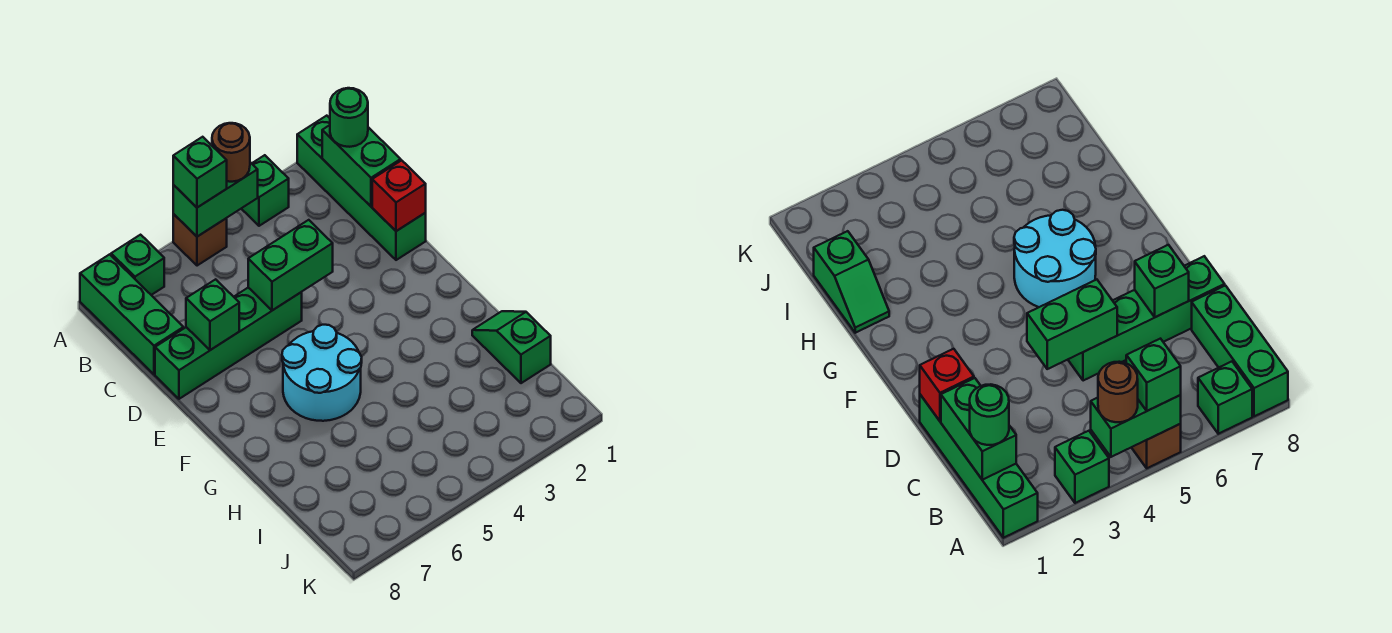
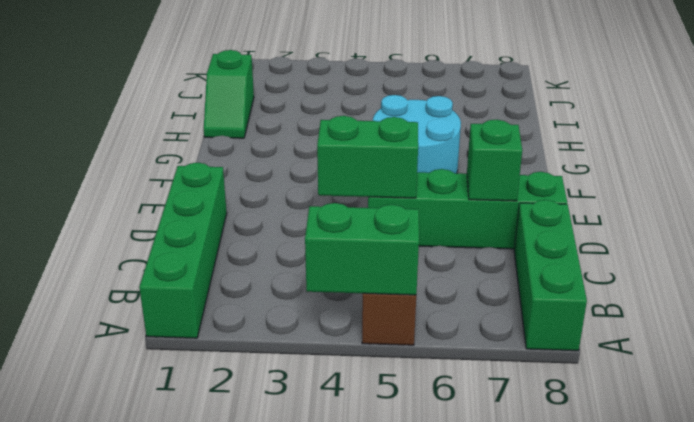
none -> green 1x1 brick [241,155,289,226]
none -> green 1x1 brick [111,235,164,295]
none -> green 1x2 brick [322,125,401,206]

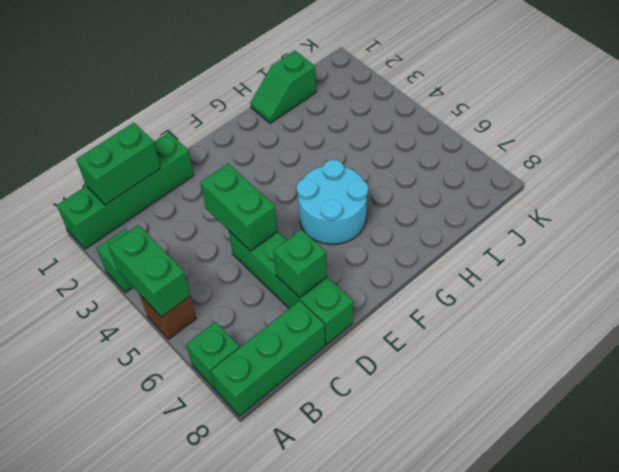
none -> red 1x1 brick [372,160,426,231]
none -> brown 1x1 round brick [212,123,250,182]
none -> green 1x1 brick [173,137,227,208]

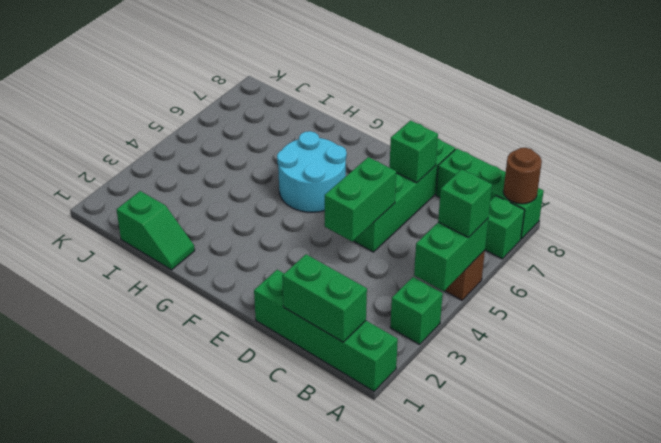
brown 1x1 round brick [503,148,542,204] -> brown 1x1 round brick moved to [212,123,250,182]
none -> red 1x1 brick [372,160,426,231]
none -> green 1x1 round brick [330,88,368,147]

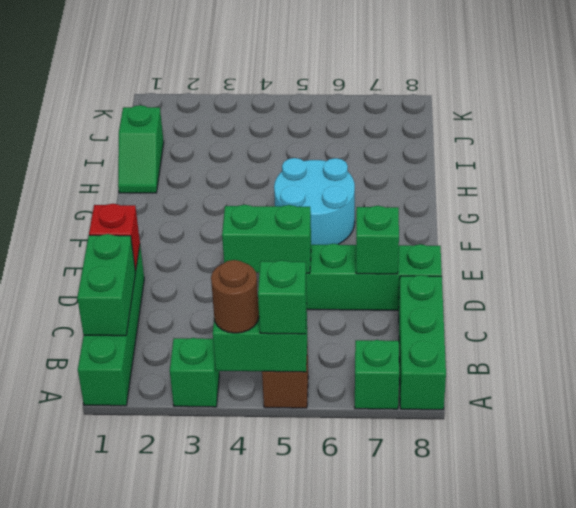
none -> green 1x1 round brick [330,88,368,147]

